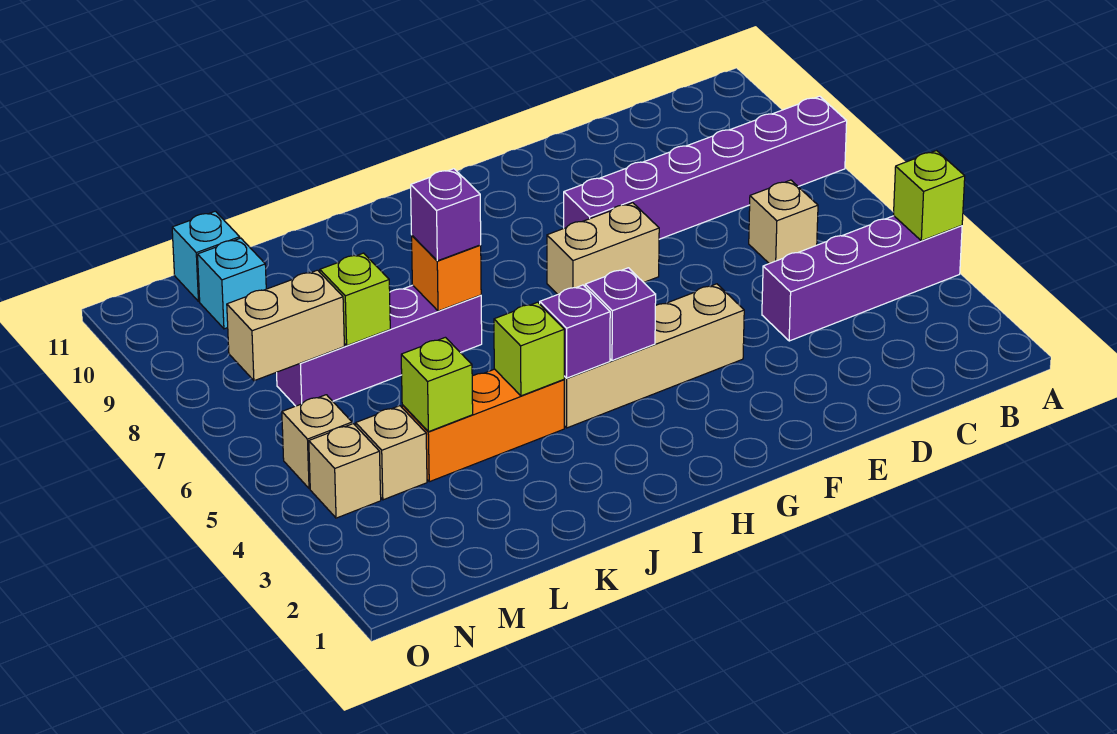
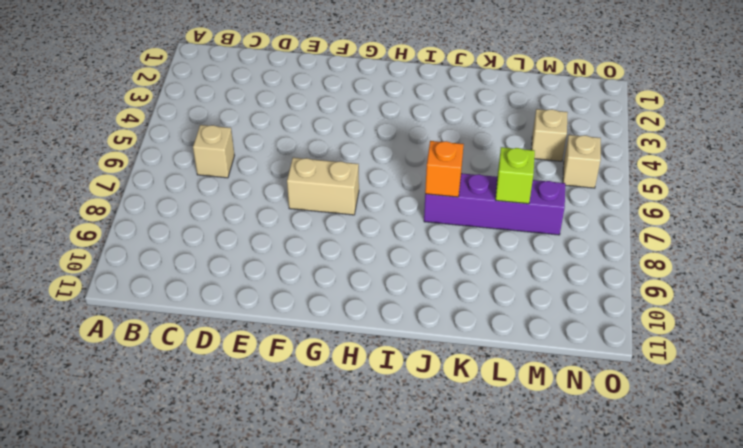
none -> purple 1x4 brick [762,216,962,341]
none -> purple 1x6 brick [564,96,847,239]
none -> tan 1x4 brick [564,284,744,428]

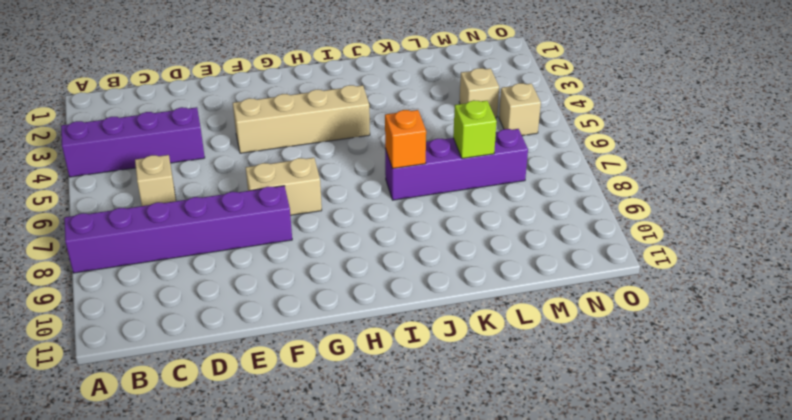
none -> orange 1x3 brick [402,369,564,482]
none -> cyan 1x1 brick [198,238,266,329]
none -> cyan 1x1 brick [172,211,240,301]

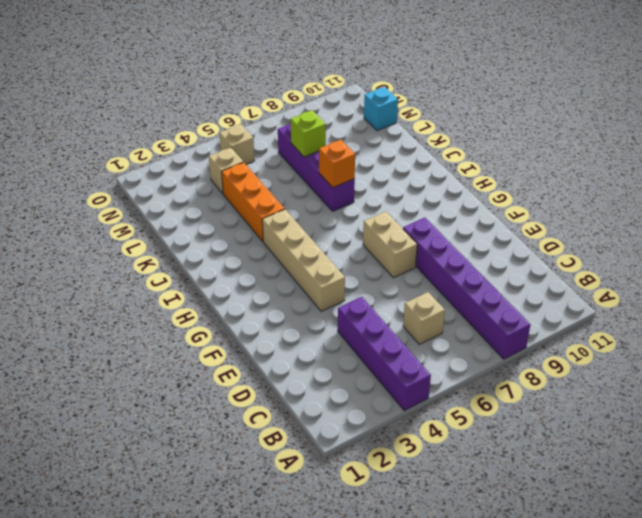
none -> cyan 1x1 brick [198,238,266,329]
none -> tan 1x1 brick [309,424,381,518]
none -> lime 1x1 brick [894,151,965,241]

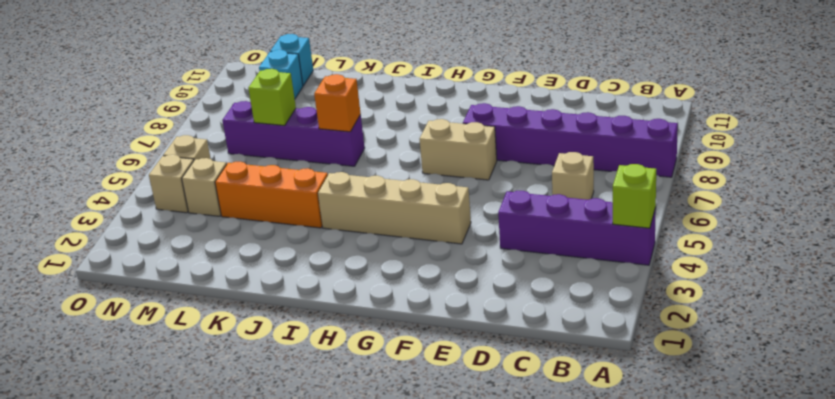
none -> purple 1x1 brick [585,268,656,361]
none -> purple 1x1 brick [540,285,610,378]
none -> lime 1x1 brick [494,302,564,396]

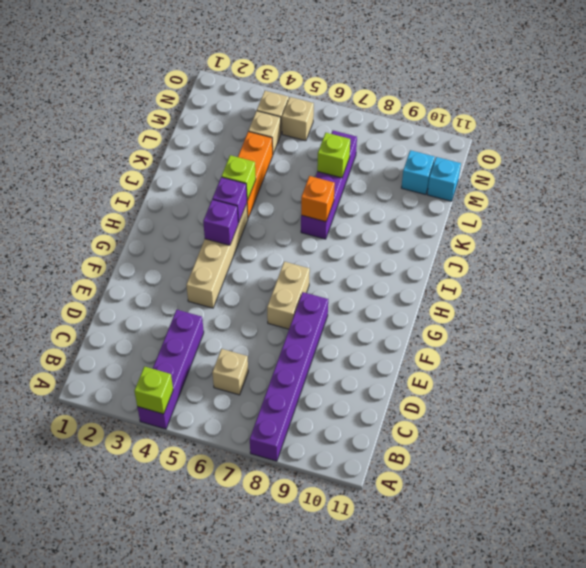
none -> lime 1x1 brick [401,337,473,432]
none -> tan 1x2 brick [227,270,344,381]
none -> purple 1x1 brick [411,169,481,261]

